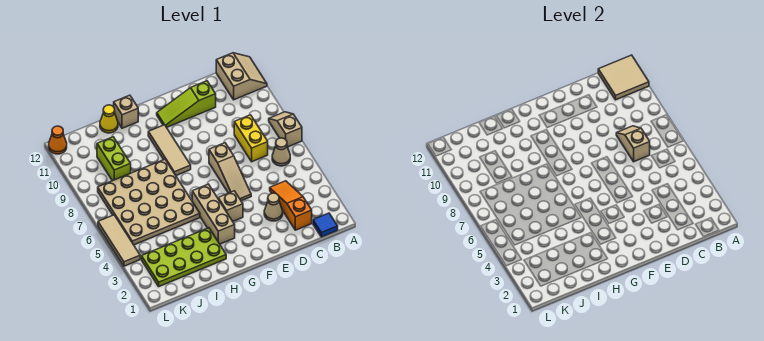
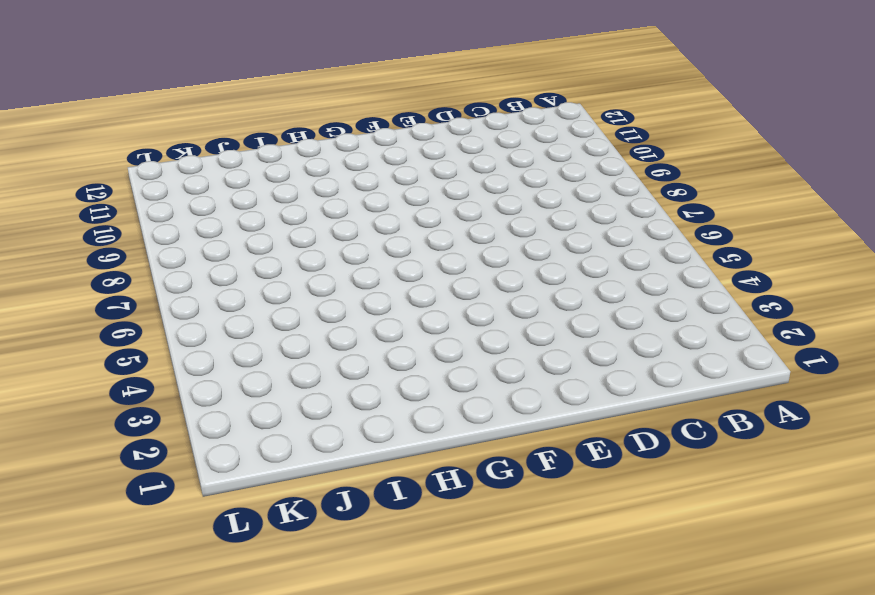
none -> tan 1x2 slope [269,112,302,147]
none -> tan 2x2 slope [216,53,267,100]
none -> blue 1x1 tile [313,213,338,237]

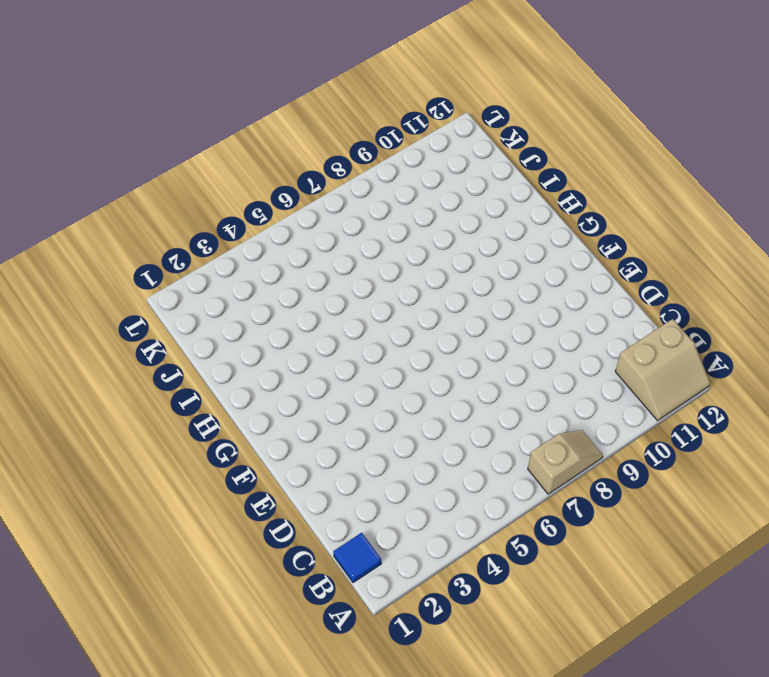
none -> tan 1x1 cone [272,138,290,166]
none -> orange 1x3 slope [270,181,312,230]
none -> yellow 1x2 brick [234,115,268,162]

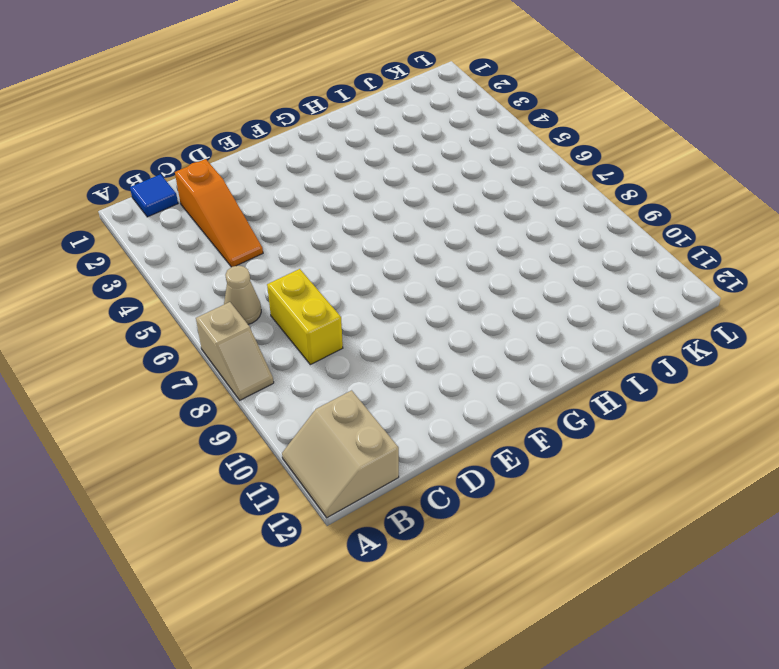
none -> tan 1x1 cone [264,193,283,221]
none -> lime 1x3 slope [157,81,216,127]
none -> tan 1x3 slope [209,143,251,201]

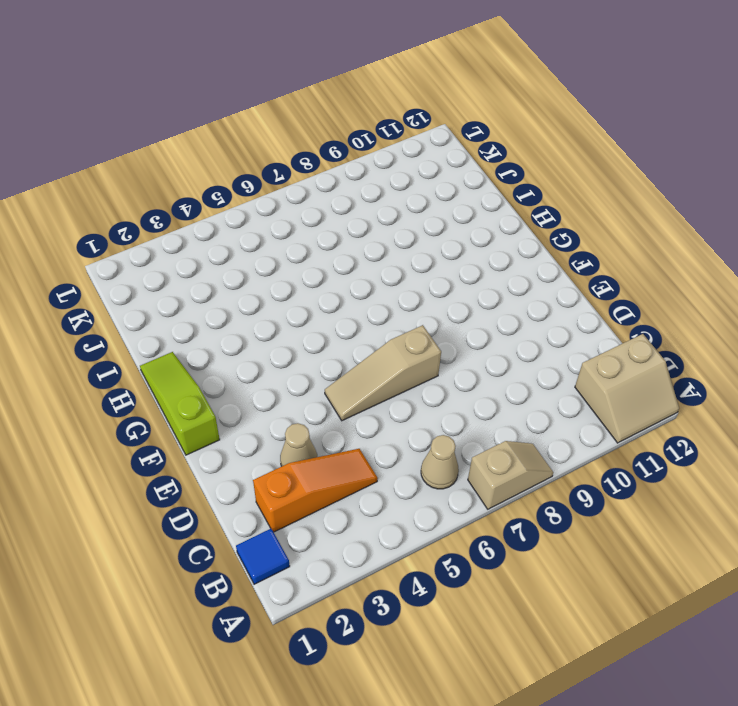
lime 1x3 slope [140,352,220,455] -> lime 1x3 slope moved to [157,81,216,127]
none -> yellow 1x2 brick [234,115,268,162]
none -> tan 1x1 brick [218,191,243,221]
none -> tan 1x3 brick [192,184,235,244]

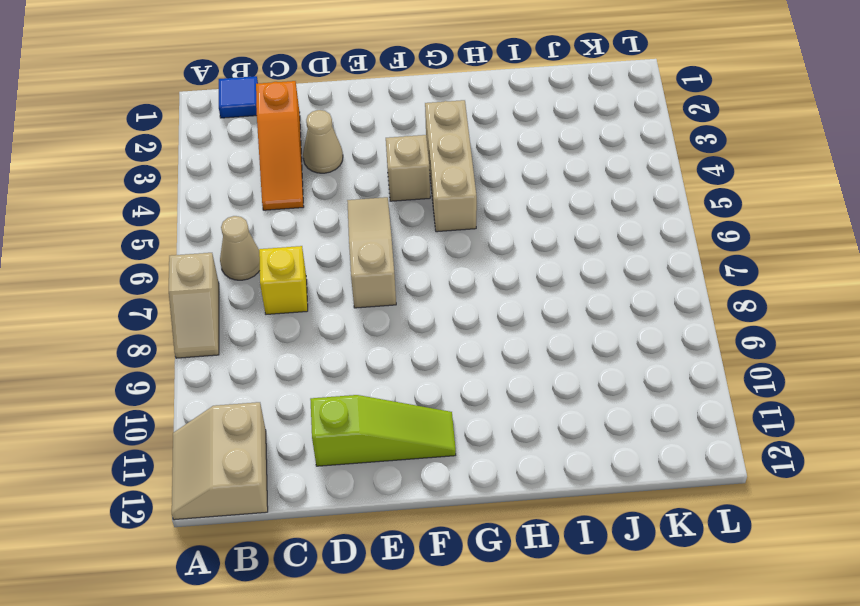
yellow 1x1 brick [259,246,308,314] -> yellow 1x2 brick [234,115,268,162]
none -> tan 1x3 tile [148,125,191,175]
none -> lime 2x4 plate [141,228,226,286]
none -> tan 4x4 plate [98,159,200,245]

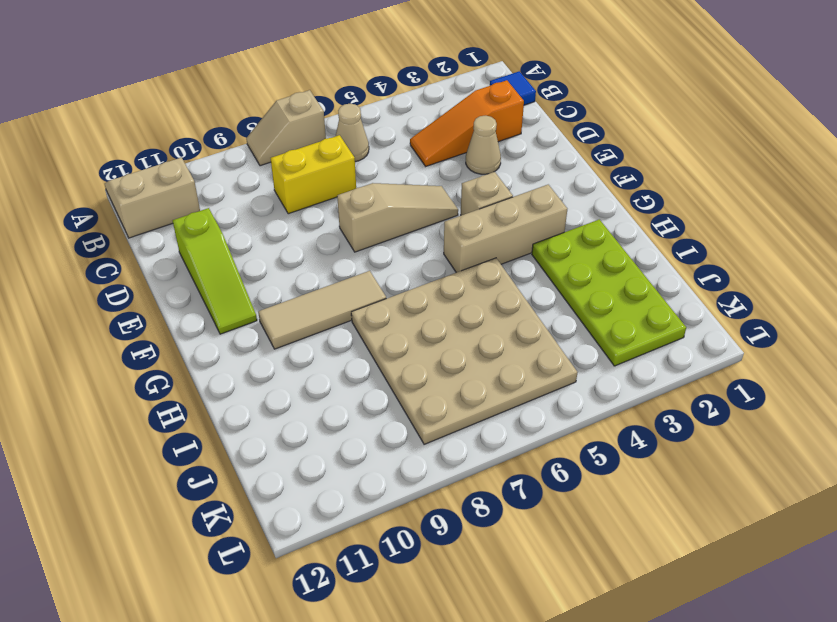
none -> tan 1x1 brick [114,95,138,128]
none -> yellow 1x1 cone [100,105,118,133]
none -> lime 1x2 brick [97,137,131,181]

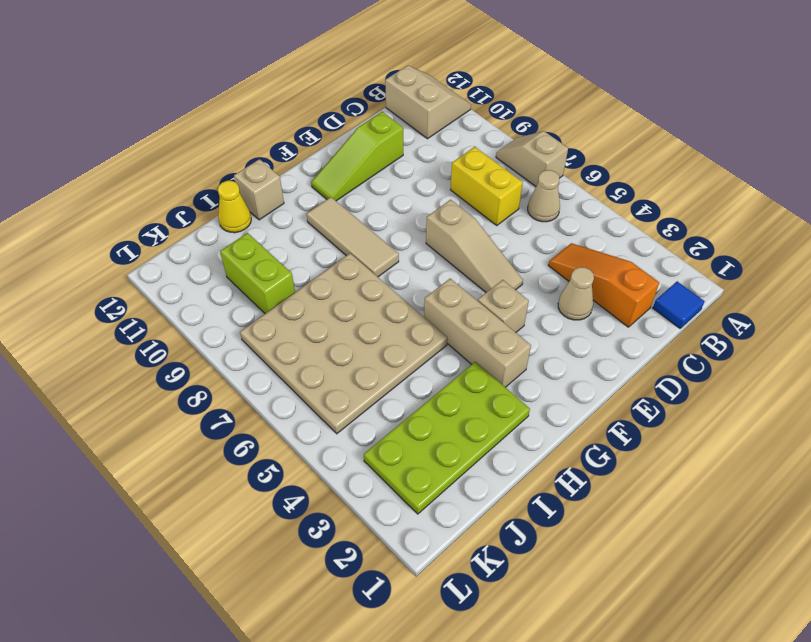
none -> tan 1x3 tile [98,215,140,266]
none -> orange 1x1 cone [49,126,67,154]
none -> tan 2x2 tile [598,55,649,100]

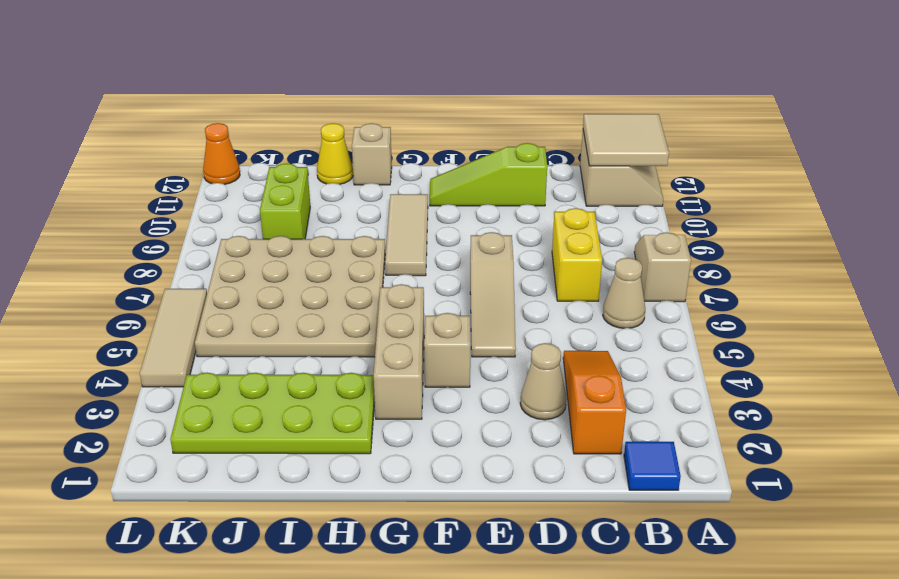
none -> tan 1x2 slope [616,126,650,162]

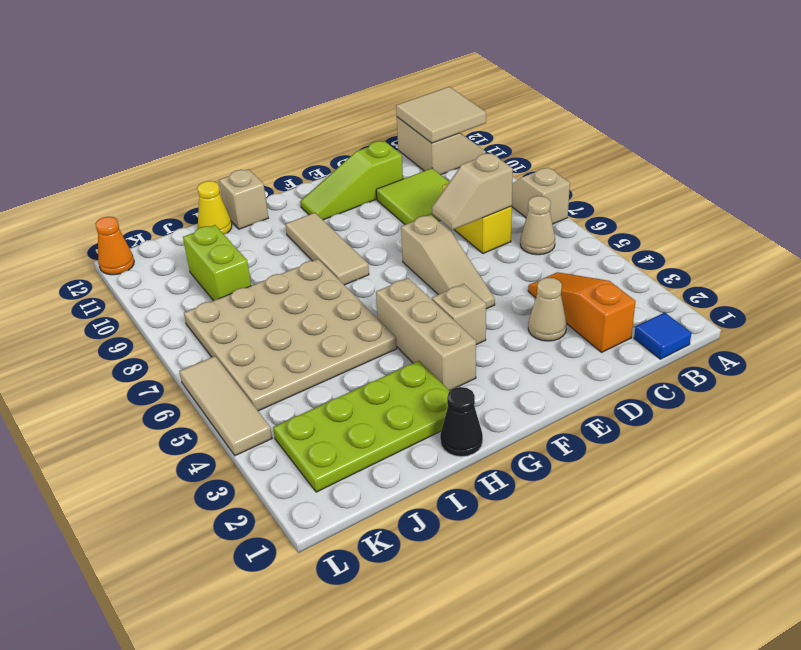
tan 1x2 slope [432,153,513,230] -> tan 1x2 slope turned to [616,126,650,162]
lime 2x2 tile [376,168,449,225] -> none
black 1x1 cone [440,387,483,457] -> none

